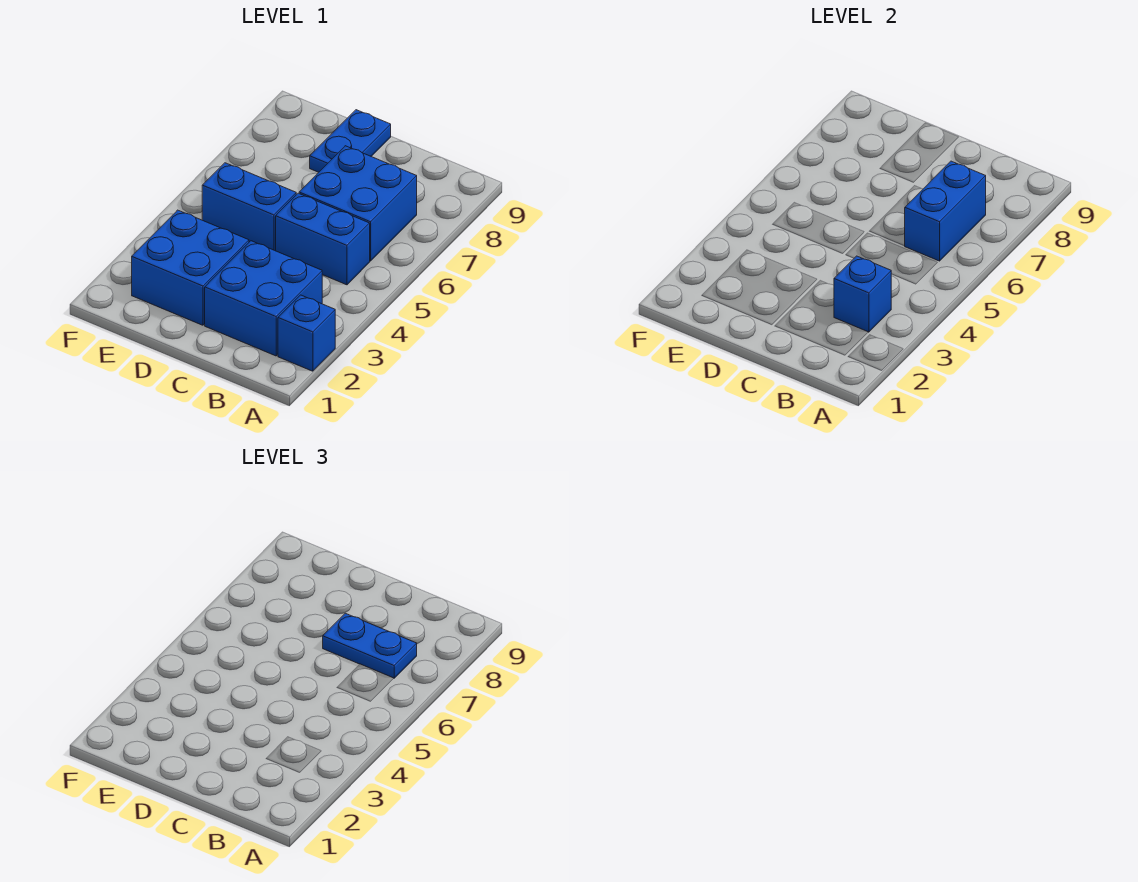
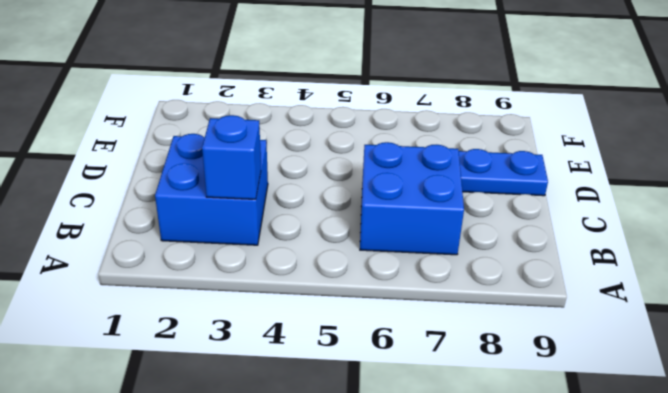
none -> blue 1x1 brick [278,295,335,371]
none -> blue 1x2 brick [276,193,370,285]

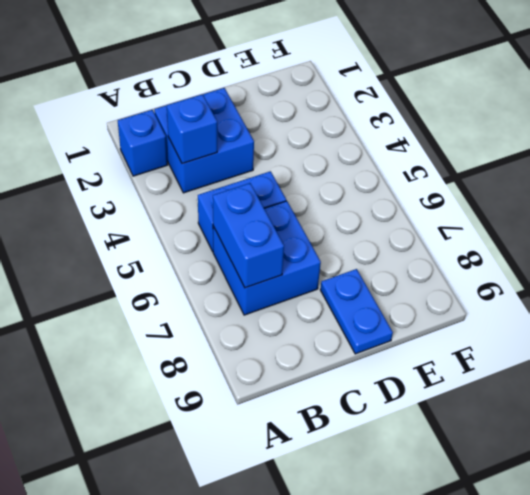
none -> blue 2x2 brick [132,210,249,325]
none -> blue 1x2 brick [202,163,296,251]

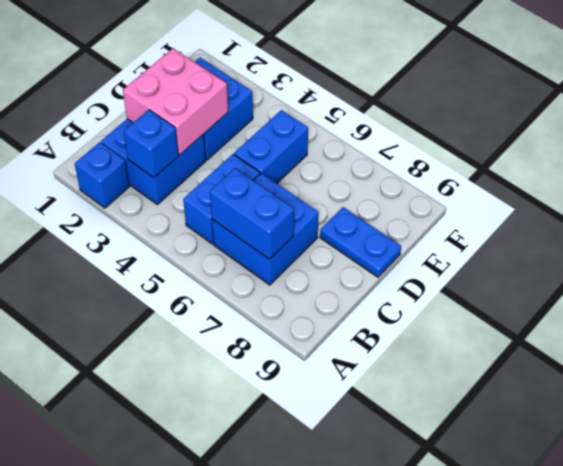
pink 2x2 brick [123,48,228,155] -> none
none -> blue 1x2 plate [323,613,417,678]

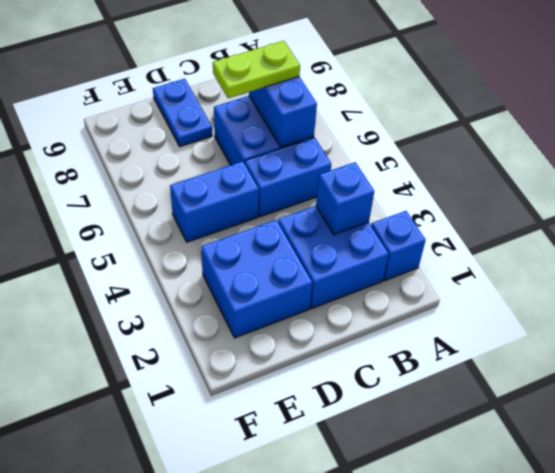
lime 1x2 plate [213,41,300,98] -> blue 1x2 plate [323,613,417,678]

